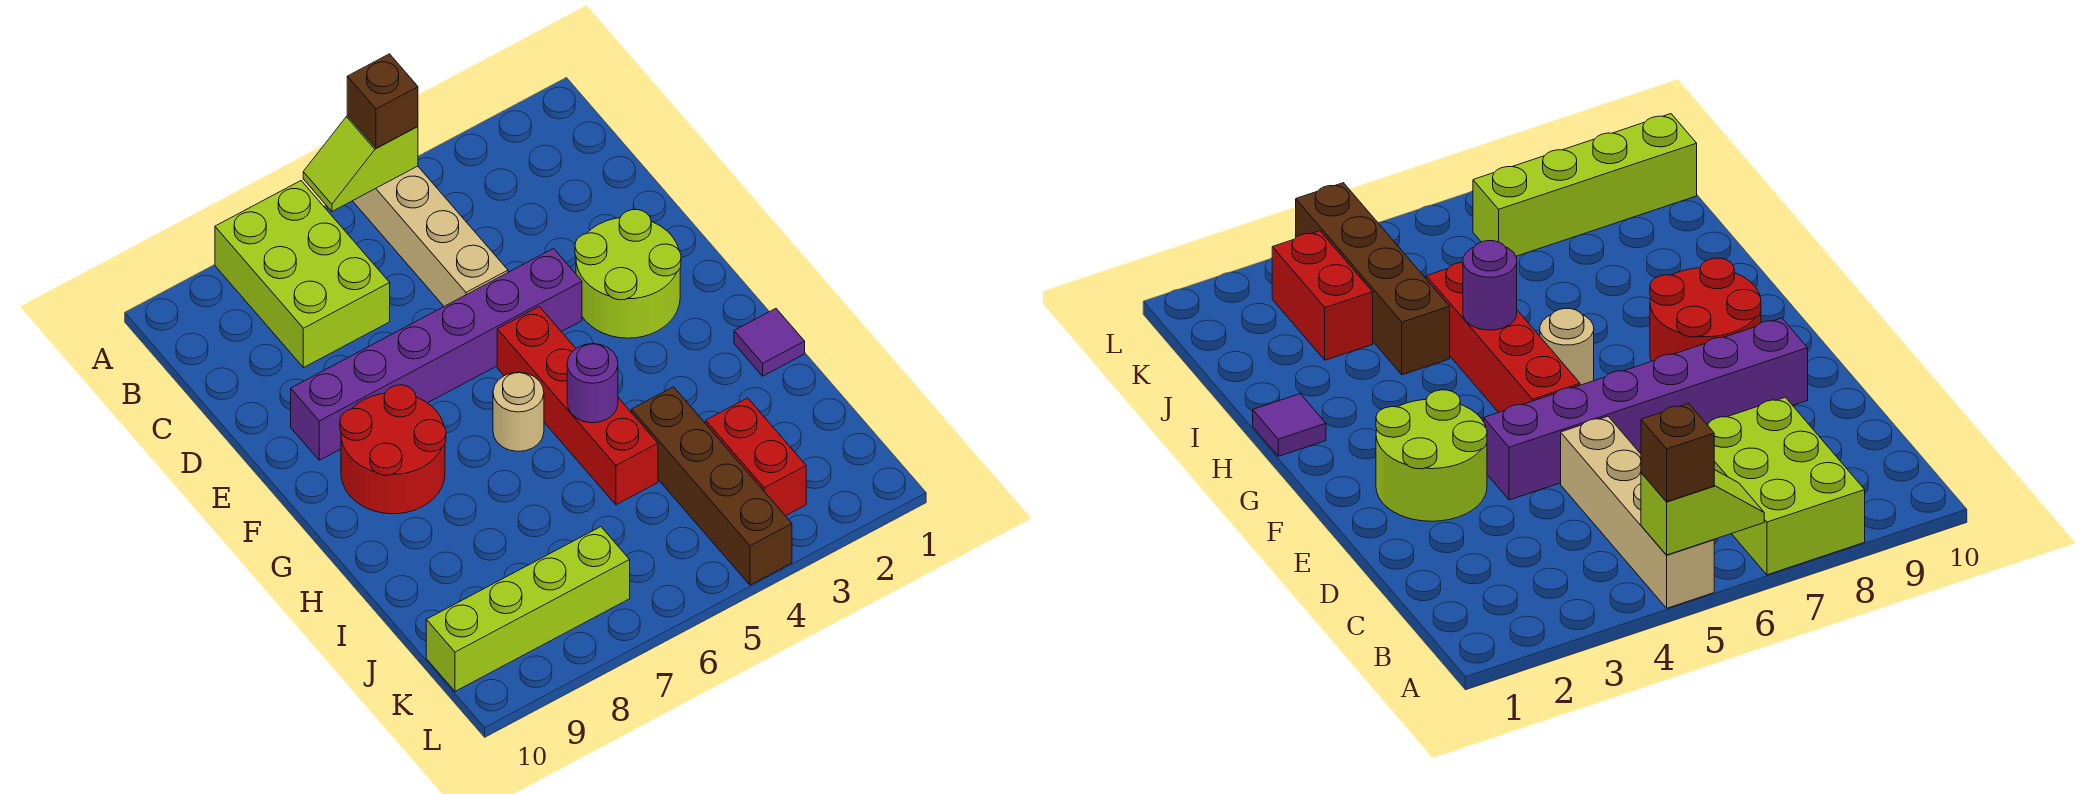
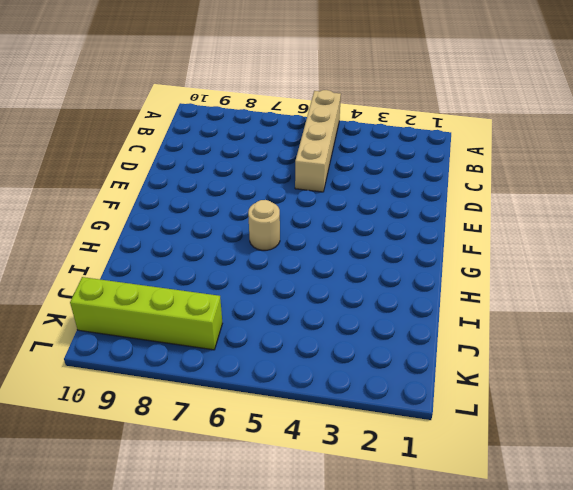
none -> lime 2x3 brick [215,181,390,368]
none -> lime 2x2 round brick [575,210,681,338]
none -> purple 1x6 brick [291,249,582,460]

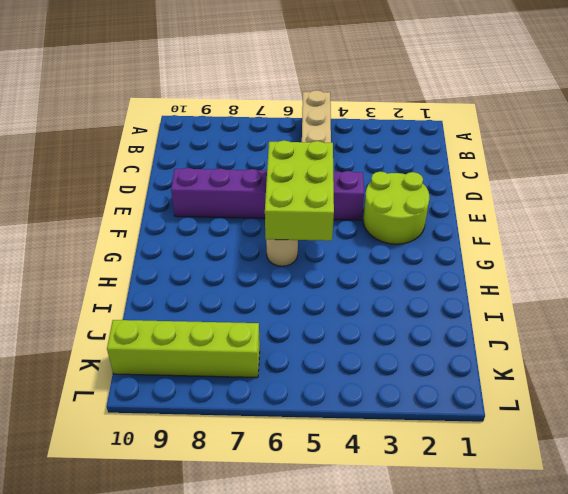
lime 2x3 brick [265,140,334,241] -> lime 2x3 brick moved to [215,181,390,368]
none -> red 1x4 brick [497,307,658,505]
none -> red 2x2 round brick [340,385,446,514]
none -> purple 1x1 tile [734,309,805,376]

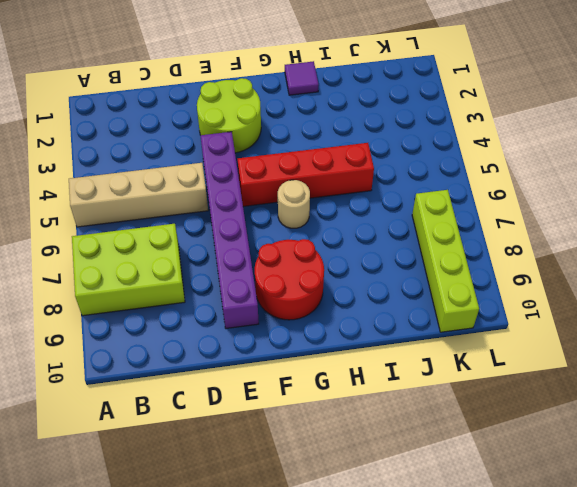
none -> brown 1x4 brick [632,387,792,585]
none -> red 1x2 brick [706,398,806,516]
none -> lime 1x2 slope [303,116,418,211]

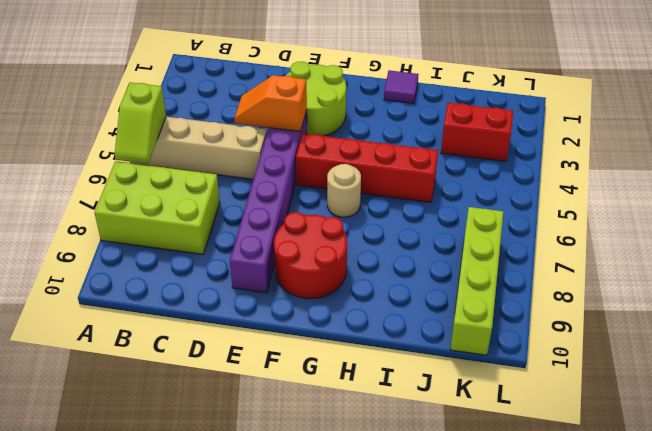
orange 1x2 slope [234,75,307,132] -> none
none -> brown 1x4 brick [632,387,792,585]
none -> purple 1x1 round brick [567,344,618,423]
none -> brown 1x1 brick [347,54,418,148]

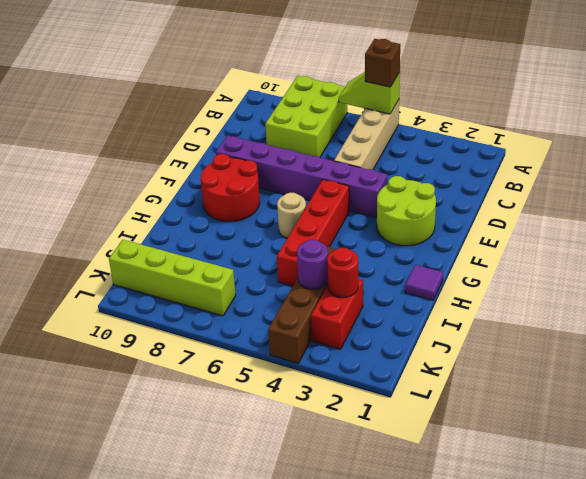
red 1x1 round brick [327,248,358,298] -> none
purple 1x1 round brick [297,240,328,289] -> purple 1x1 round brick moved to [567,344,618,423]

